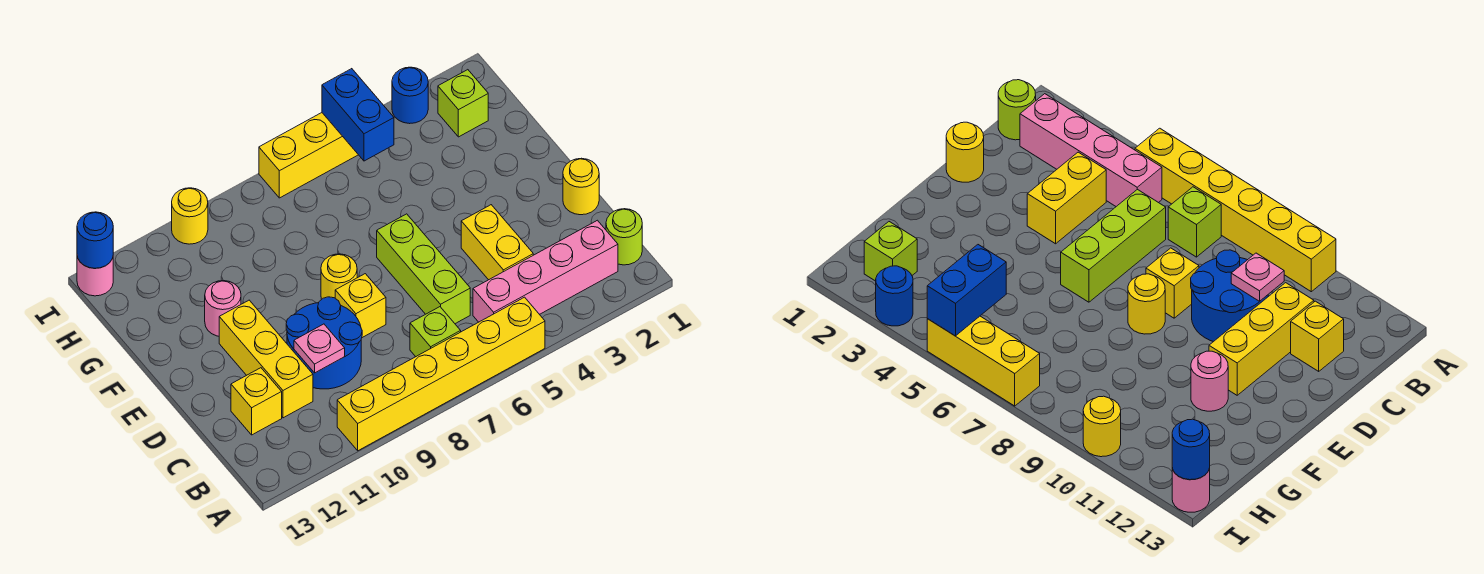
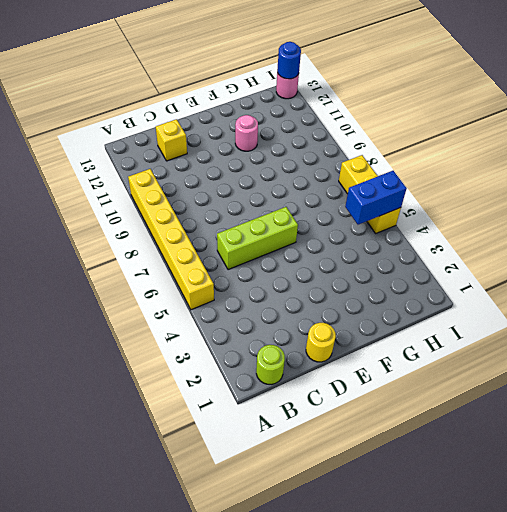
none -> pink 1x4 brick [473,220,618,322]
none -> lime 1x1 brick [410,307,461,357]
none -> yellow 1x2 brick [461,205,533,280]

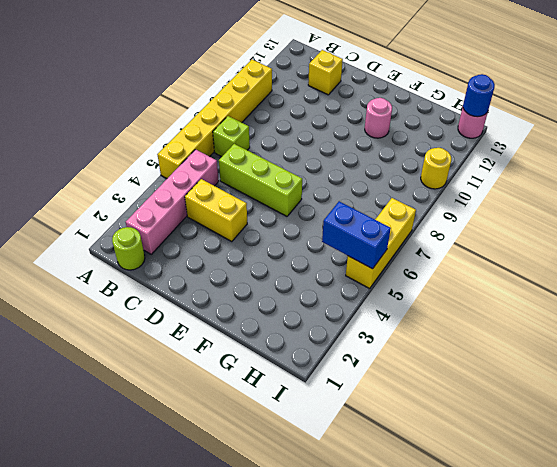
none -> blue 2x2 round brick [286,297,362,389]
none -> yellow 1x3 brick [219,300,313,418]
none -> yellow 1x1 round brick [563,158,599,215]

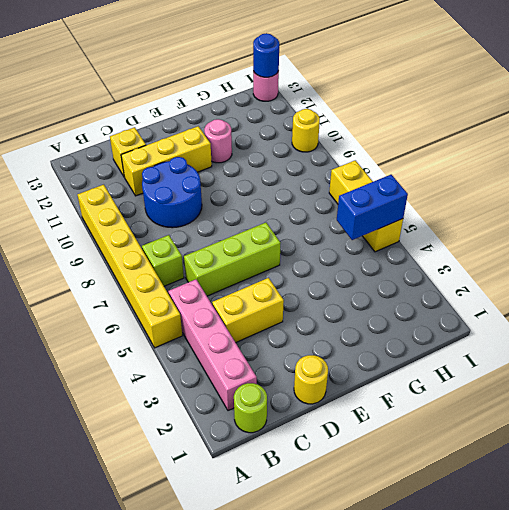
none -> yellow 1x1 brick [335,274,386,338]
none -> yellow 1x1 round brick [321,254,357,299]
none -> lime 1x1 brick [438,70,488,137]

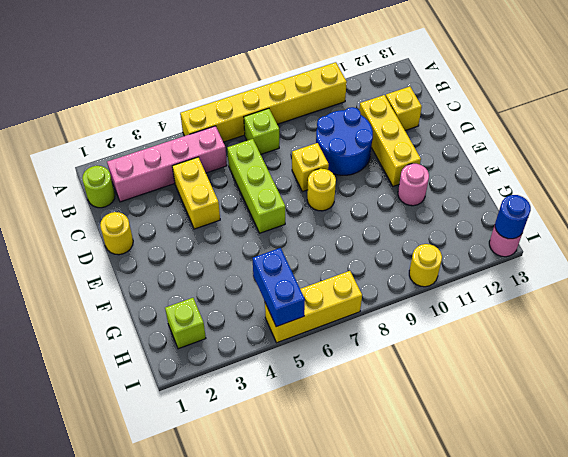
none -> blue 1x1 round brick [392,67,428,124]
none -> pink 1x1 plate [294,324,345,373]

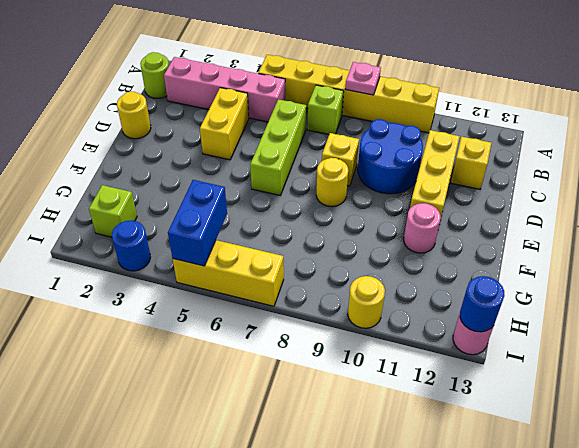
pink 1x1 plate [345,62,381,95] -> pink 1x1 plate moved to [294,324,345,373]

